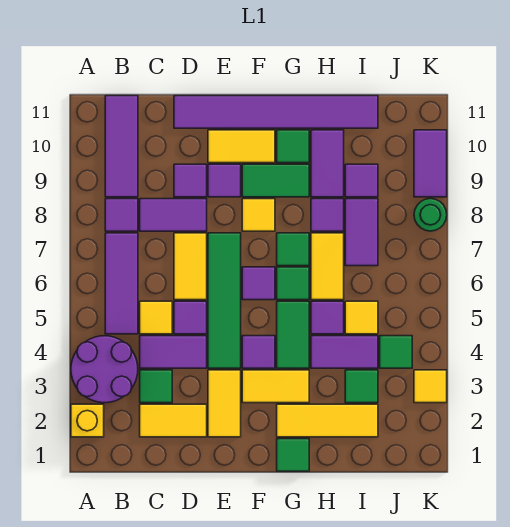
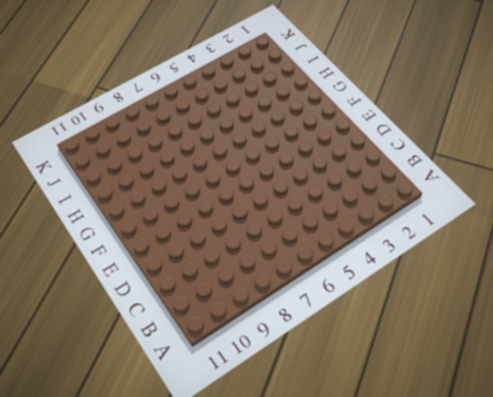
none -> yellow 1x1 brick [71,404,104,437]
none -> purple 2x2 round brick [71,336,138,403]
none -> purple 1x3 tile [105,233,138,334]
none -> purple 1x1 tile [105,199,138,231]

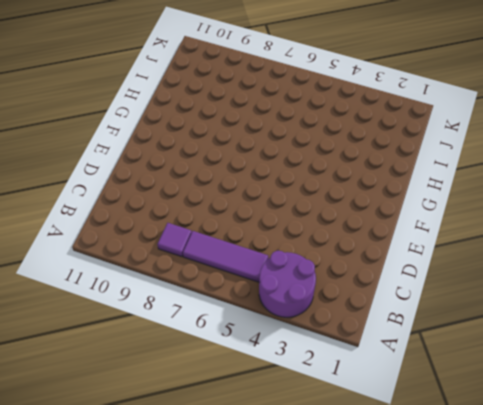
none -> yellow 1x1 brick [71,404,104,437]
none -> purple 1x3 tile [105,96,138,197]
none -> yellow 1x2 tile [140,404,207,437]
none -> green 1x1 tile [140,370,172,403]

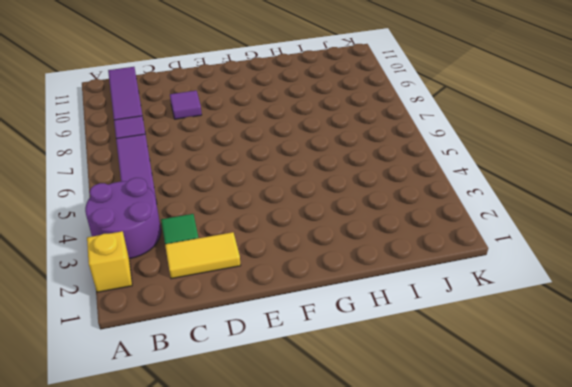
none -> purple 1x2 tile [140,336,207,368]
none -> yellow 1x1 tile [140,301,172,334]
none -> purple 1x2 tile [140,199,207,231]
none -> purple 1x1 tile [174,301,207,334]

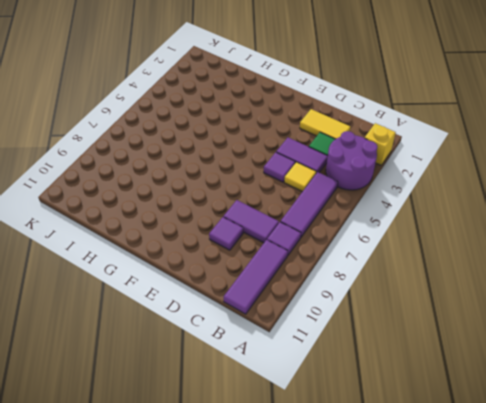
none -> yellow 1x2 tile [174,233,207,300]
none -> purple 1x6 tile [174,96,378,128]
none -> yellow 1x2 tile [208,370,241,437]
none -> green 1x4 tile [208,233,241,368]

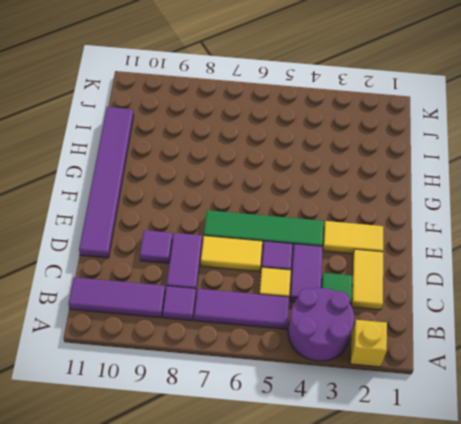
none -> purple 1x1 tile [208,164,241,197]
none -> yellow 1x2 tile [208,130,275,163]
none -> yellow 1x2 tile [242,370,309,403]
none -> purple 1x1 tile [242,336,275,368]

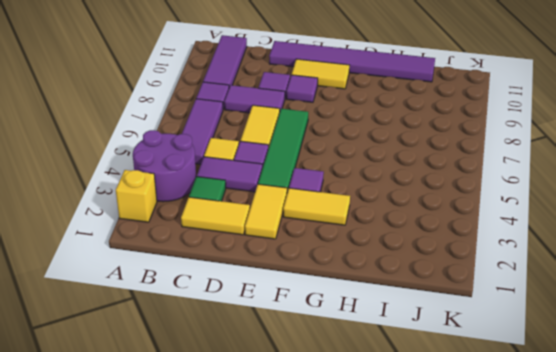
none -> purple 1x1 tile [242,267,275,300]
none -> yellow 1x1 tile [242,199,275,231]
none -> green 1x2 tile [242,164,309,197]
none -> green 1x1 tile [277,439,309,471]

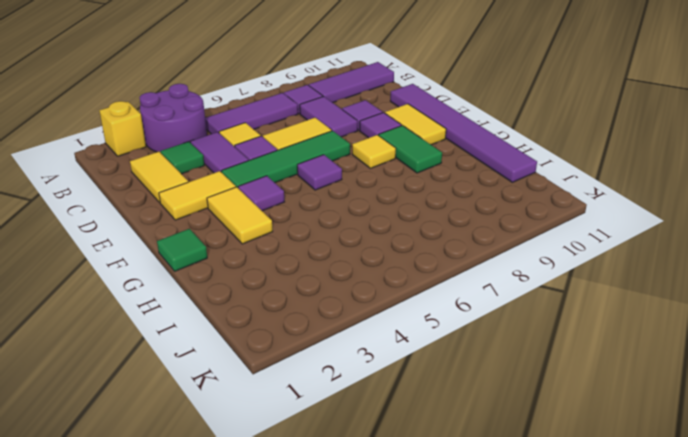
none -> yellow 1x3 tile [277,404,378,437]
none -> green 1x2 tile [277,301,309,368]
none -> green 1x1 tile [277,267,309,300]
none -> green 1x1 tile [277,233,309,266]

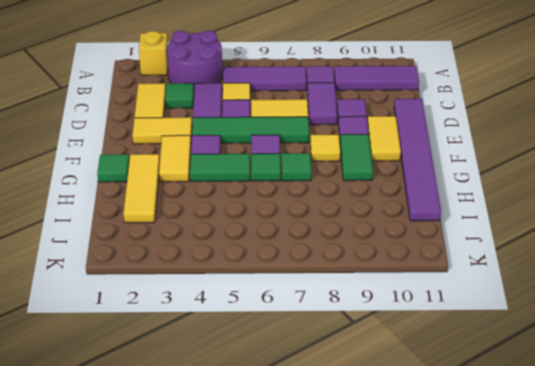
none -> green 1x1 tile [277,130,309,163]
none -> purple 1x2 tile [311,336,378,368]
none -> purple 1x1 tile [311,301,344,334]
none -> yellow 1x2 tile [311,233,344,300]

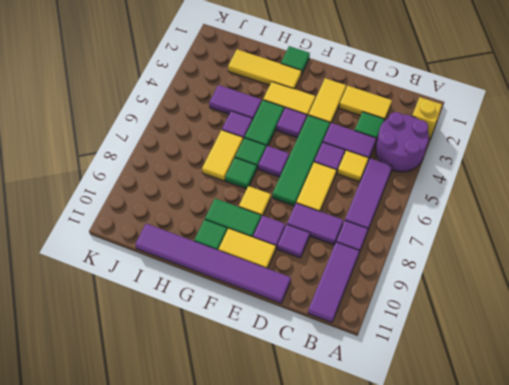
none -> purple 1x1 tile [311,199,344,231]
none -> purple 1x2 tile [311,130,344,197]
none -> green 1x1 tile [345,370,378,403]
none -> yellow 1x1 tile [345,301,378,334]

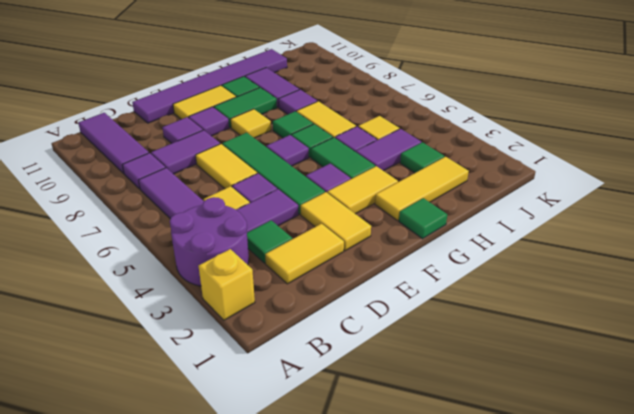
none -> purple 1x2 tile [345,199,378,266]
none -> purple 1x1 tile [345,164,378,197]
none -> green 1x1 tile [380,336,412,368]
none -> yellow 1x1 tile [414,370,447,403]

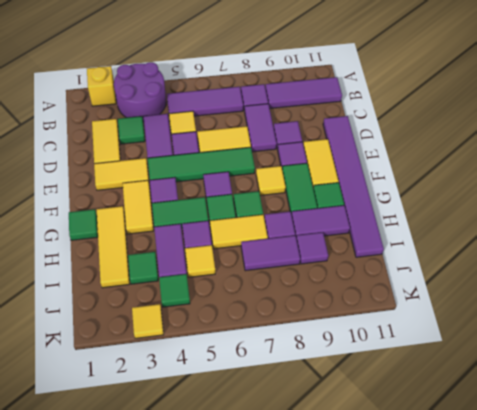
none -> green 1x1 round brick [414,199,447,231]
none -> purple 1x2 tile [414,130,447,197]

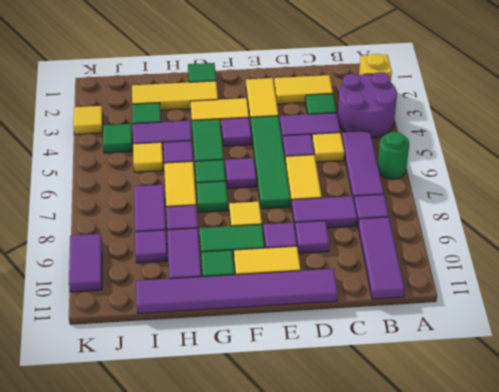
green 1x1 round brick [378,132,409,179] -> green 1x1 round brick moved to [414,199,447,231]

